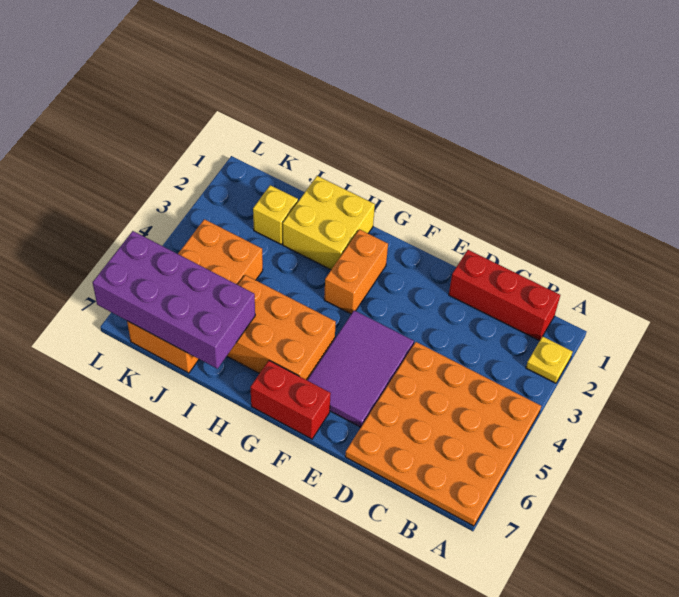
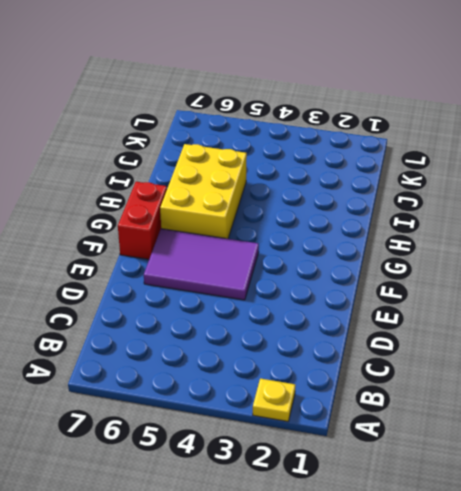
yellow 2x3 brick [160,144,247,239] -> orange 2x3 brick [227,275,336,380]
none -> orange 4x4 plate [345,342,541,526]
none -> red 1x3 brick [449,250,560,341]

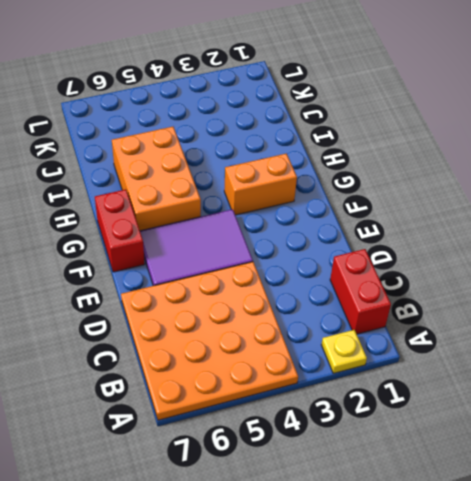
red 1x2 brick [330,249,391,334] -> red 1x3 brick [449,250,560,341]
none -> yellow 2x2 brick [283,176,375,270]
none -> yellow 1x1 brick [253,185,298,244]

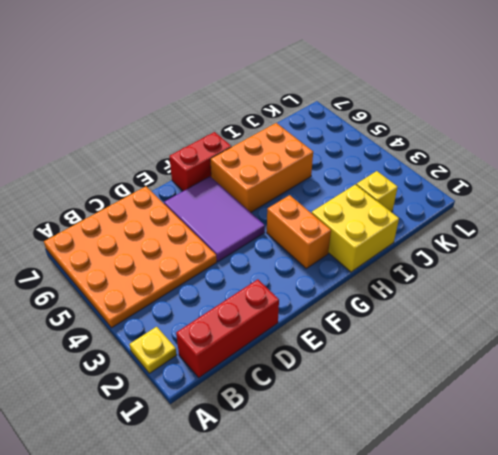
none -> orange 2x4 brick [127,219,263,373]
none -> purple 2x4 brick [93,231,255,369]

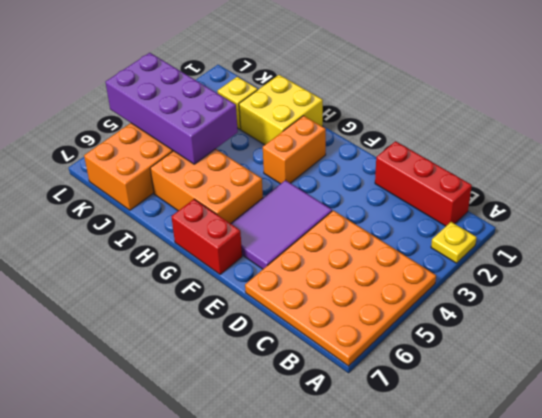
purple 2x4 brick [105,53,238,164] -> purple 2x4 brick moved to [93,231,255,369]

